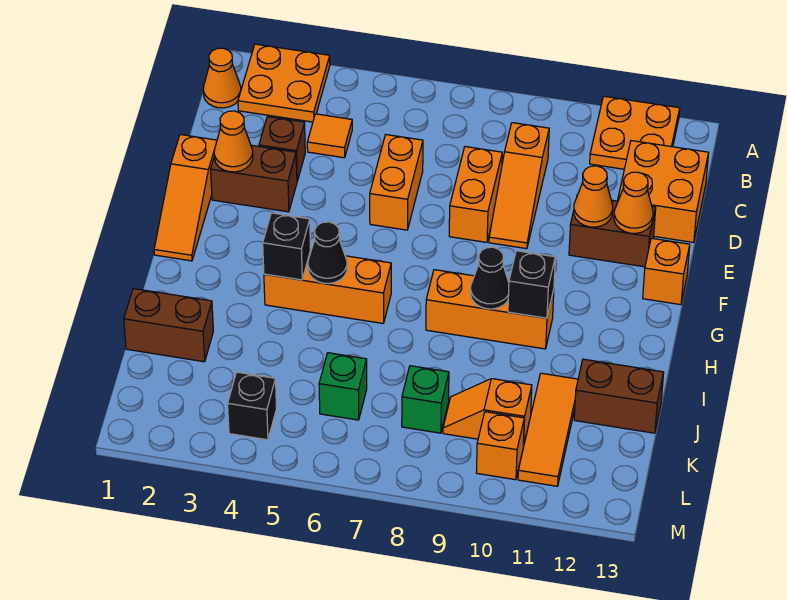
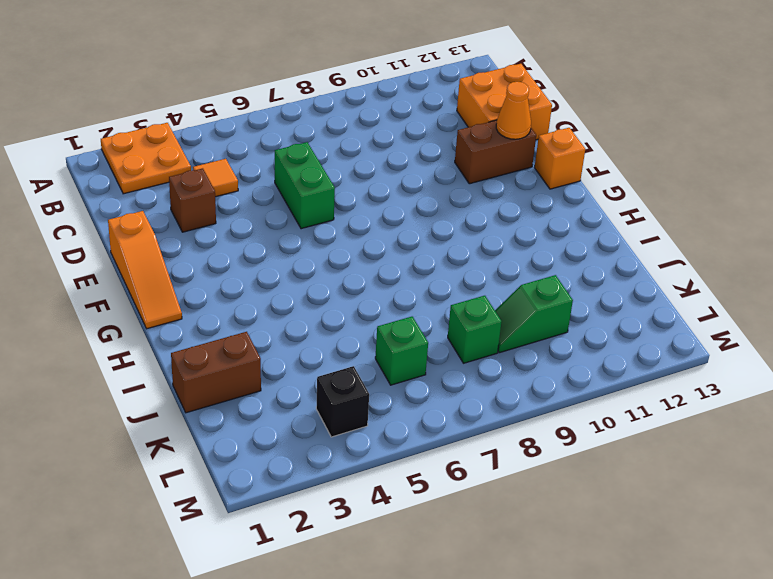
green 1x2 brick [275,142,335,229] -> orange 1x2 brick [370,135,423,230]
green 1x2 slope [495,275,573,353] -> orange 1x2 slope [443,379,532,446]
none -> orange 2x2 plate [590,96,680,169]
none -> orange 1x1 cone [203,48,241,108]
none -> orange 1x3 slope [489,123,549,249]
none -> orange 1x2 brick [449,147,502,242]

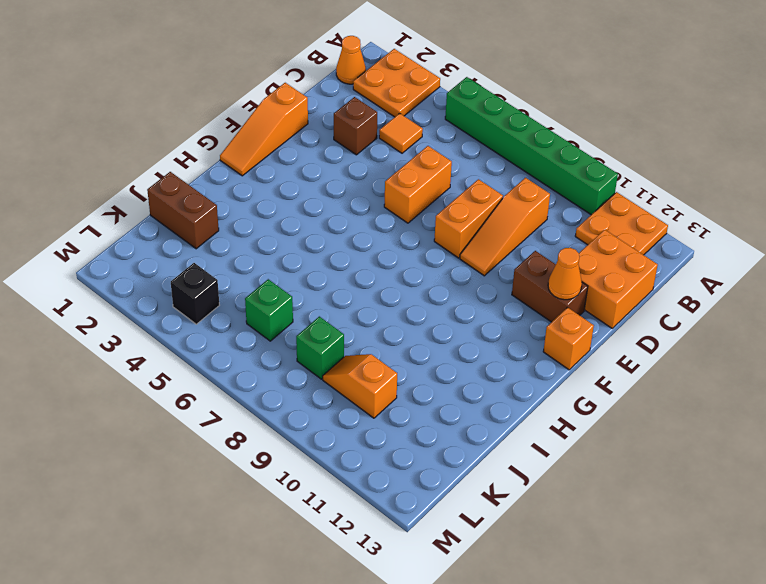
green 1x6 brick [445,77,618,215] -> none
none -> brown 1x2 brick [211,145,297,212]
none -> orange 1x3 brick [264,250,391,323]
none -> orange 1x3 brick [426,270,554,349]
none -> orange 1x3 tile [518,373,578,486]

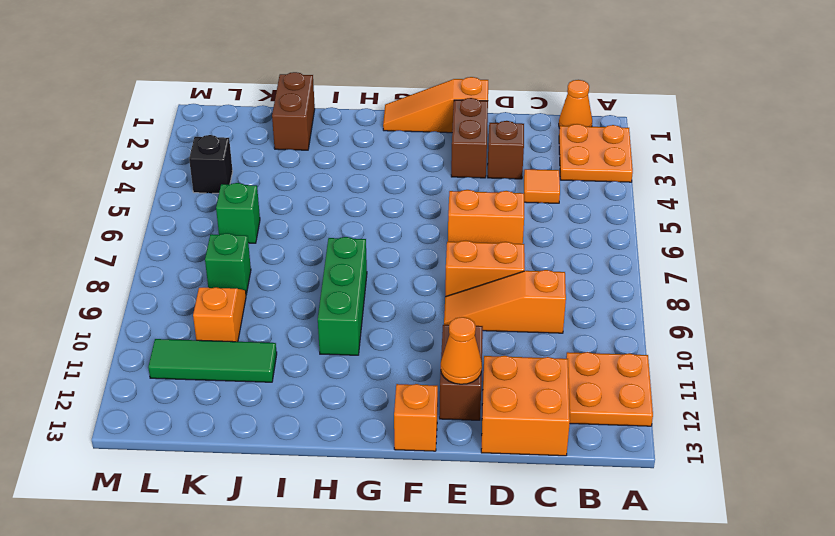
green 1x3 brick [318,237,367,355] -> orange 1x3 brick [426,270,554,349]
green 1x3 tile [148,339,277,382] -> orange 1x3 tile [518,373,578,486]
none -> orange 1x3 brick [264,250,391,323]
none -> brown 1x2 brick [574,359,664,433]
none -> orange 1x1 brick [476,412,524,480]
none -> orange 1x1 cone [214,111,253,172]

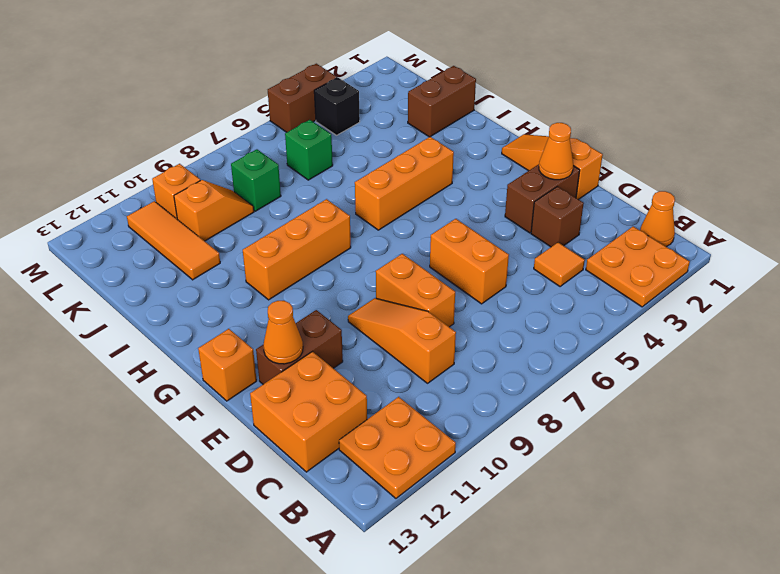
brown 1x2 brick [268,64,337,132] -> brown 1x2 brick moved to [574,359,664,433]
none -> orange 1x1 cone [574,166,613,227]
none -> black 1x1 brick [263,213,311,280]
none -> black 1x1 cone [308,222,347,284]
none -> black 1x1 cone [471,247,509,309]

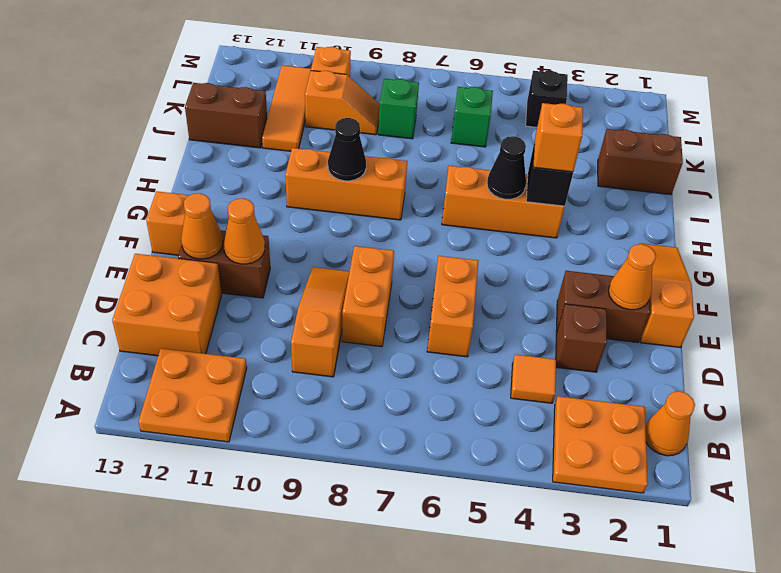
orange 1x1 brick [533,103,583,172] -> none
none -> black 1x1 brick [508,251,555,318]

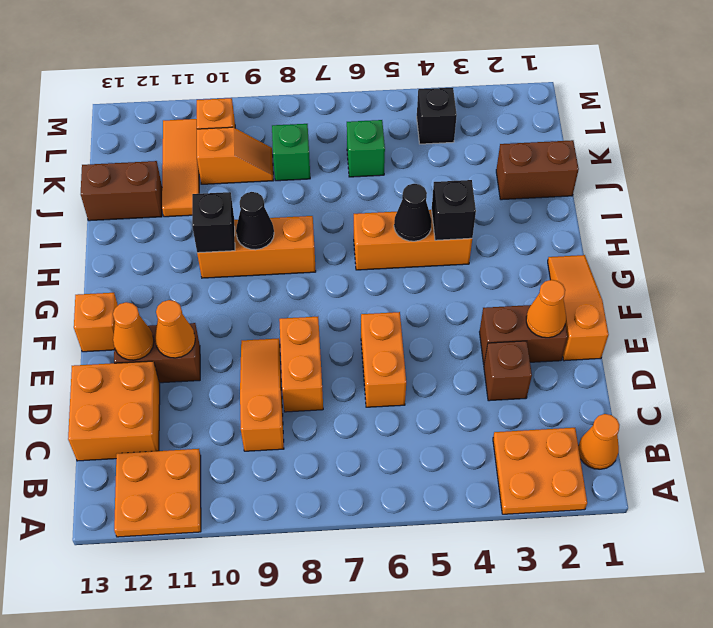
none -> orange 1x1 tile [307,114,352,158]

